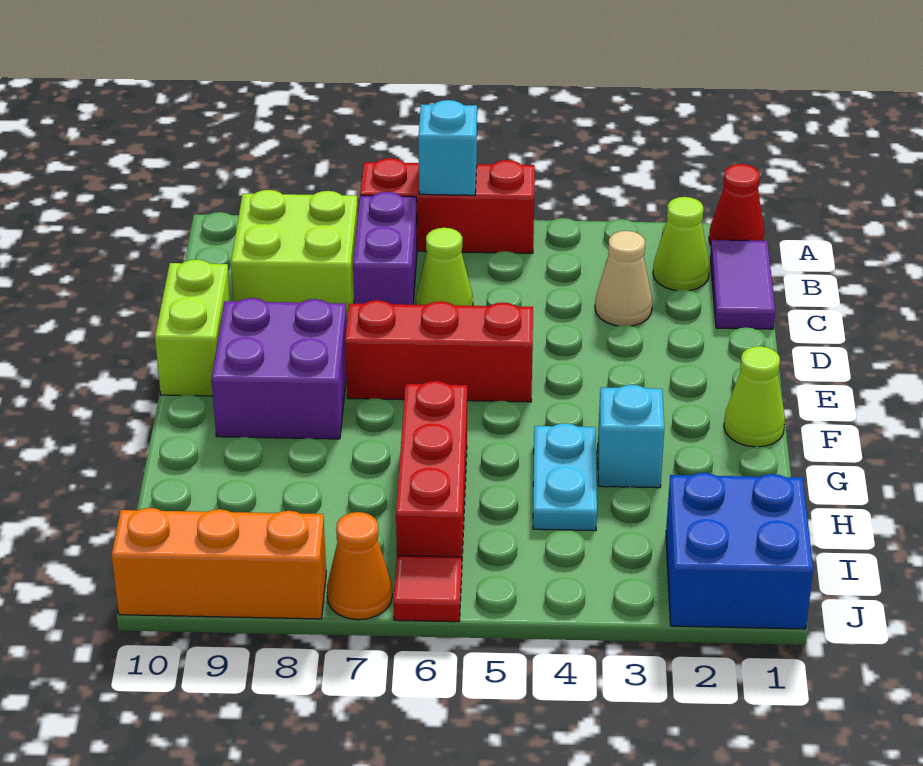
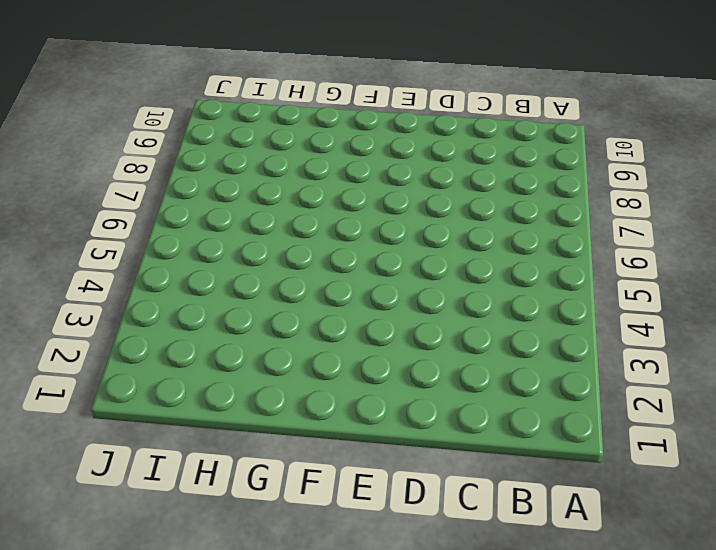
none -> red 1x1 cone [709,164,765,245]
none -> red 1x3 brick [360,158,535,253]
none -> purple 1x2 tile [710,240,775,329]

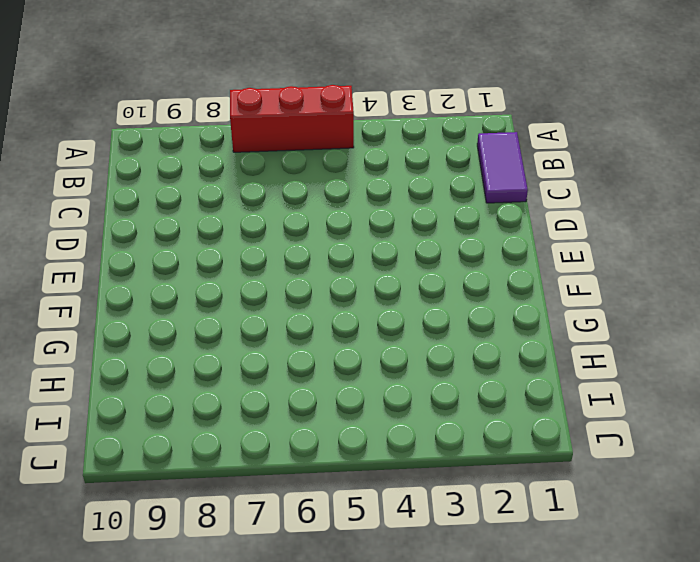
none -> red 1x1 cone [709,164,765,245]
none -> lime 1x1 cone [653,197,710,291]
none -> purple 1x2 brick [353,192,417,305]

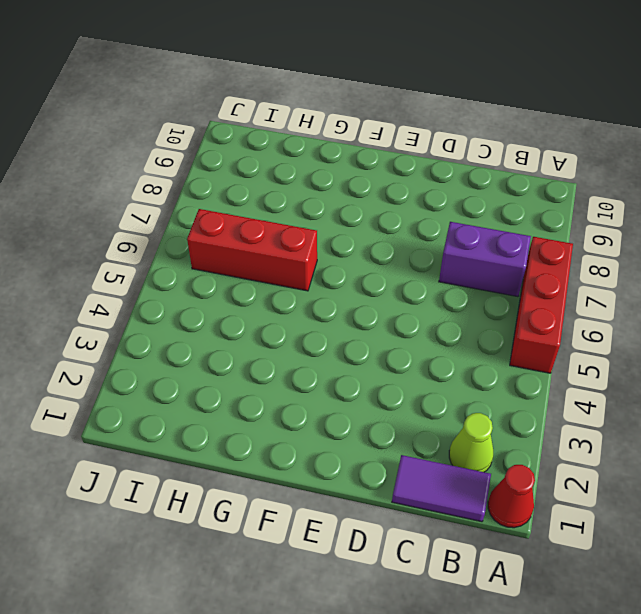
none -> lime 2x2 brick [231,190,358,321]
none -> tan 1x1 cone [595,231,652,326]
none -> lime 1x1 cone [416,228,473,306]

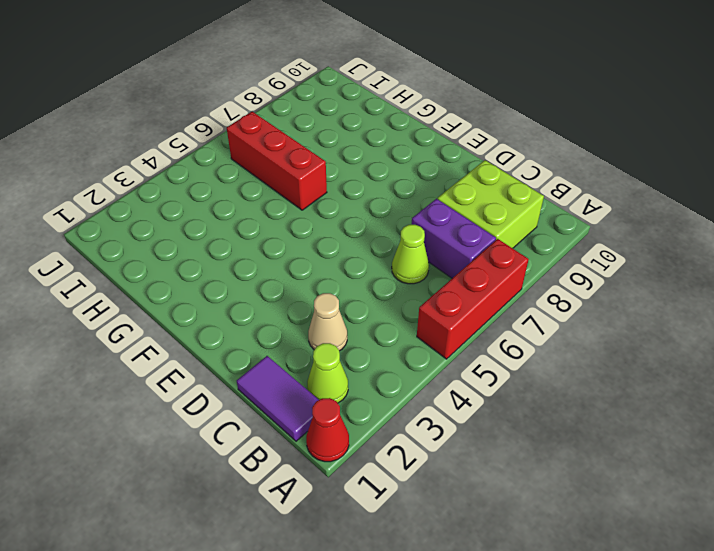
none -> lime 1x2 brick [155,260,230,396]
none -> red 1x3 brick [345,300,533,402]
none -> purple 2x2 brick [211,298,347,439]

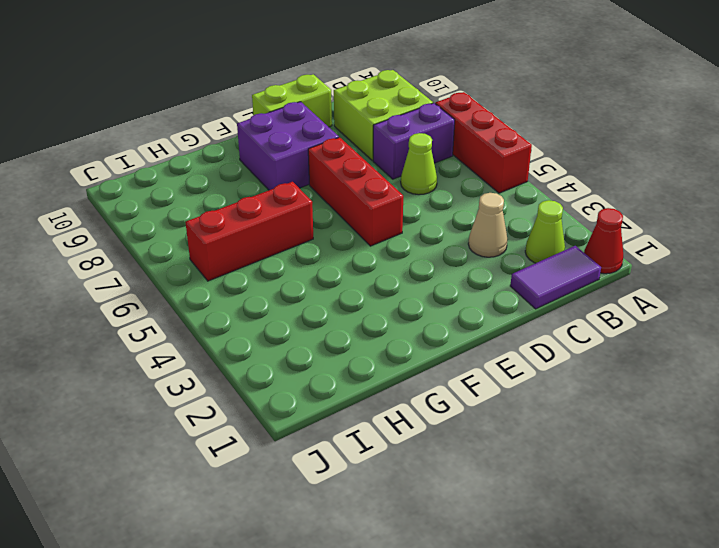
none -> lime 1x1 cone [724,346,785,447]
none -> cyan 1x1 brick [598,385,664,488]
none -> cyan 1x2 plate [533,423,597,531]

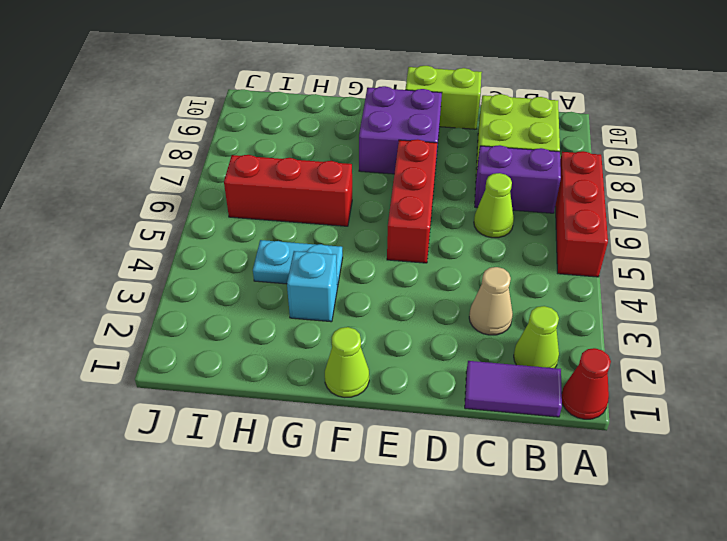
none -> blue 2x2 brick [666,473,813,629]
none -> red 1x1 tile [393,556,462,622]
none -> orange 1x1 cone [327,512,392,620]

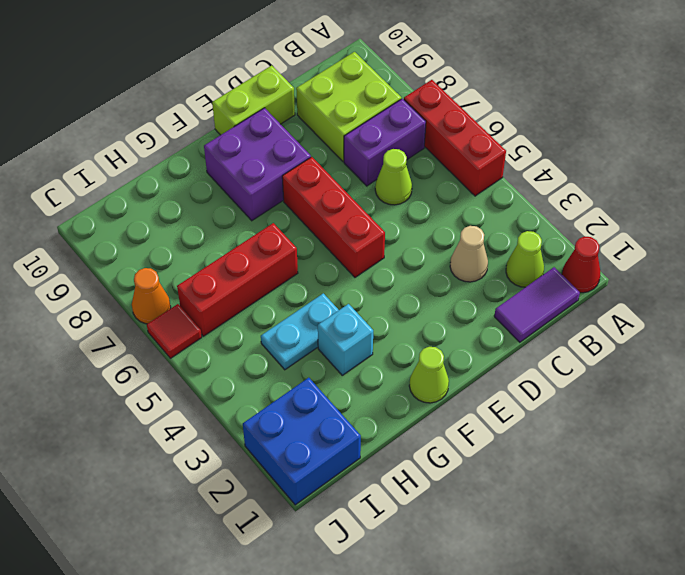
none -> orange 1x3 brick [111,508,326,619]
none -> cyan 1x1 brick [418,100,477,195]

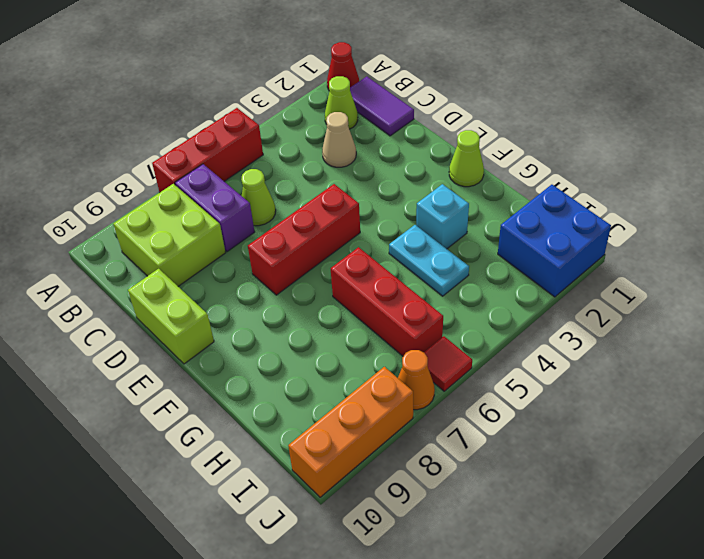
none -> purple 2x2 brick [211,298,347,439]
none -> cyan 1x1 brick [418,100,477,195]

